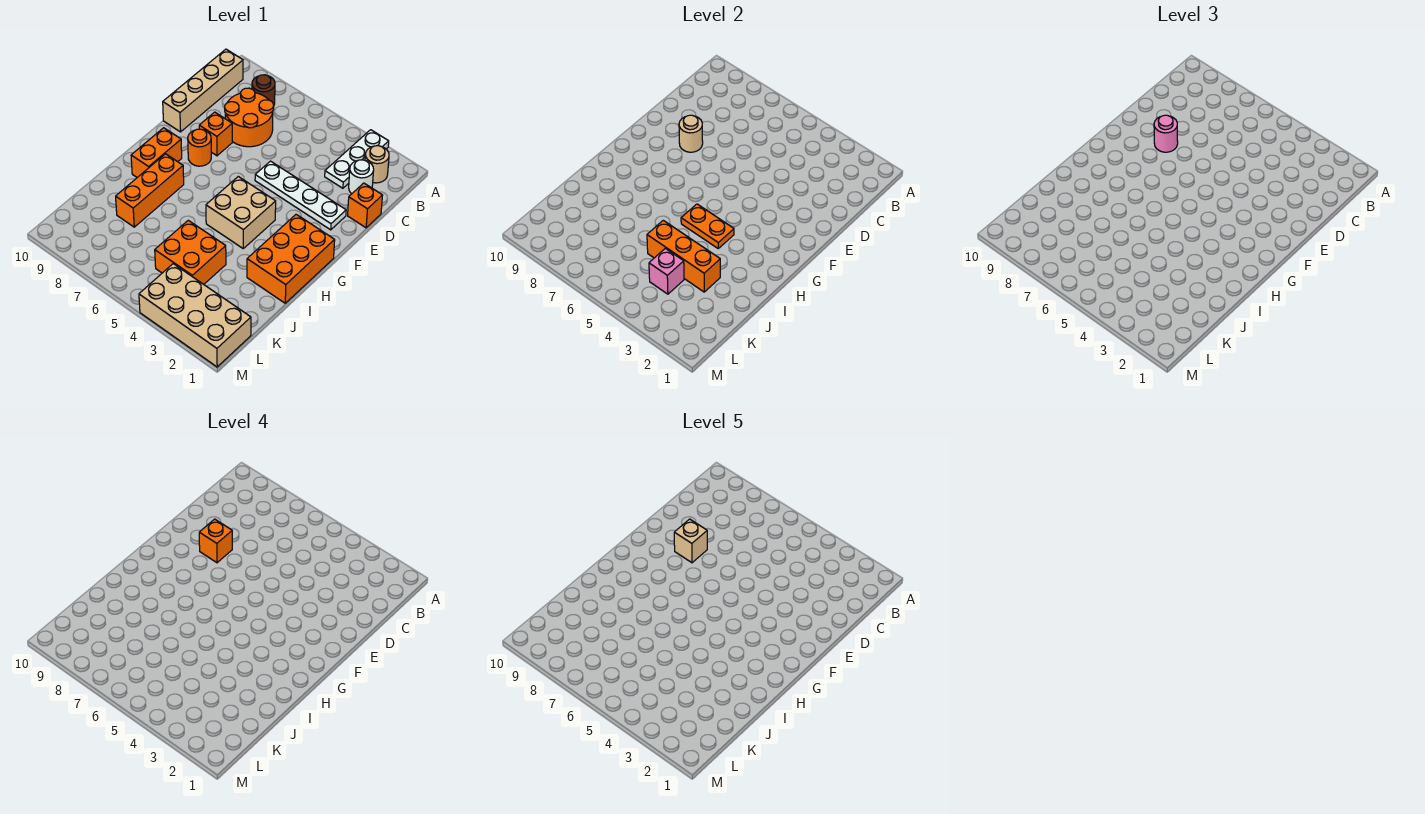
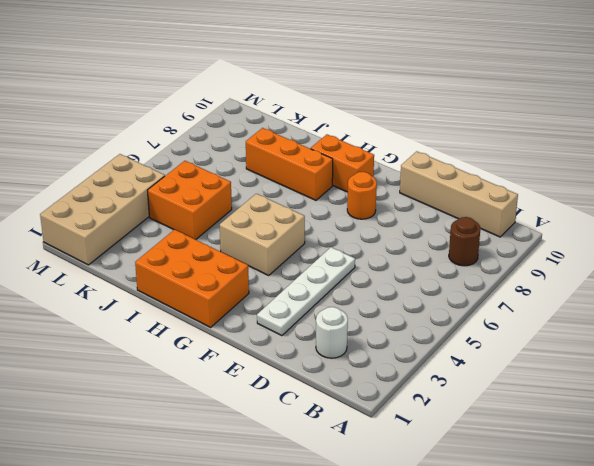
none -> white 1x3 plate [325,130,389,188]
none -> tan 1x1 round brick [365,146,389,183]
none -> orange 2x2 round brick [225,88,274,147]

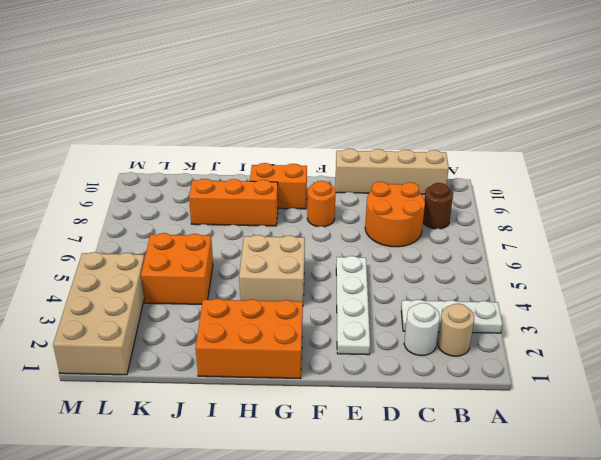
none -> orange 1x1 brick [348,183,383,228]
none -> orange 1x1 brick [199,112,232,156]
none -> tan 1x1 round brick [679,115,703,152]

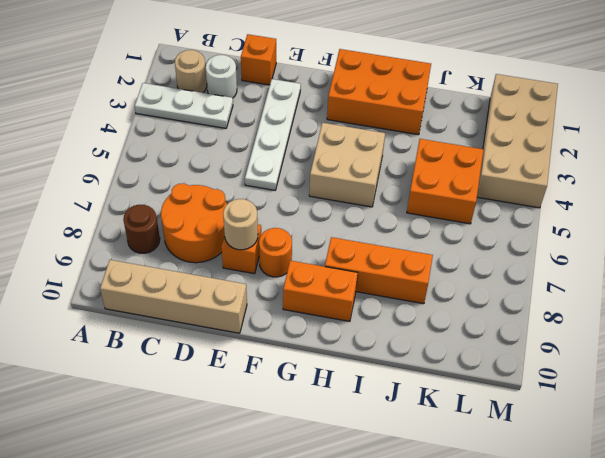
none -> orange 1x2 plate [681,204,734,248]
none -> orange 1x3 brick [647,220,720,292]
none -> pink 1x1 brick [649,248,684,294]

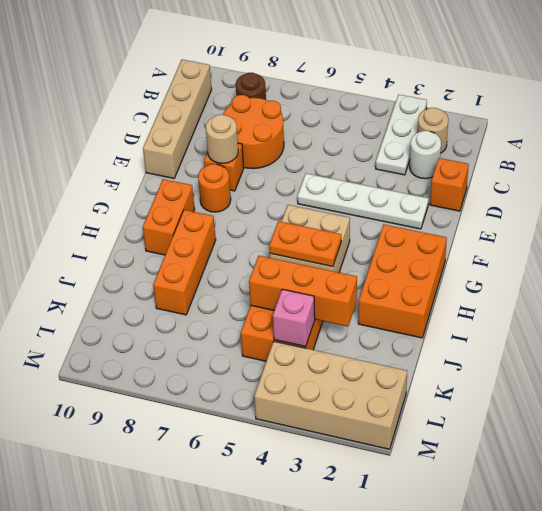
none -> pink 1x1 round brick [1154,115,1178,152]
none -> orange 1x1 brick [199,519,232,563]
none -> tan 1x1 brick [674,519,707,563]

